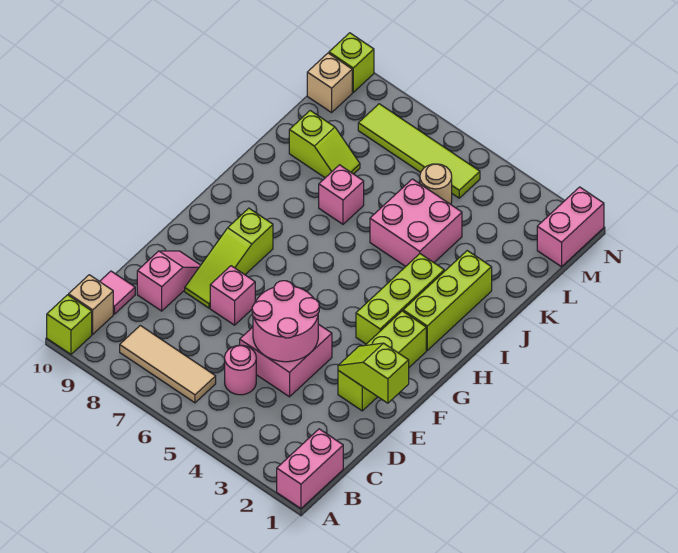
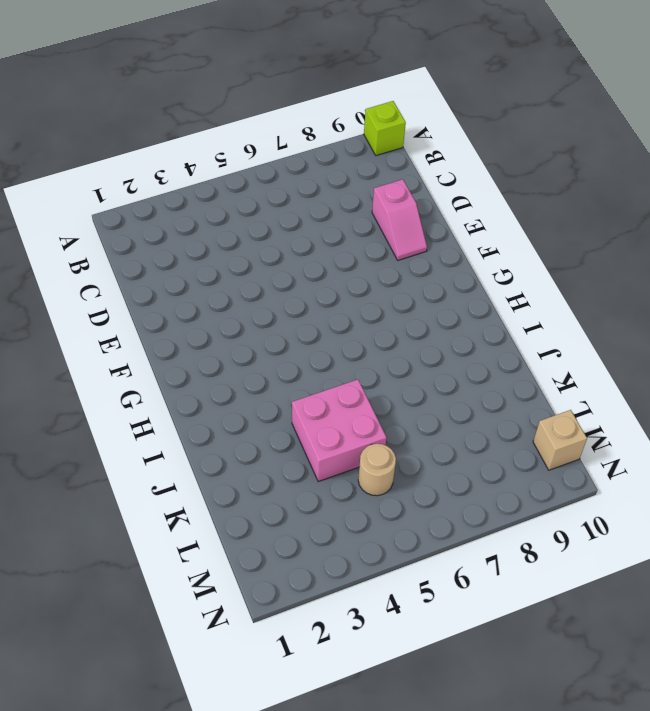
none -> pink 1x2 brick [277,429,343,508]
none -> tan 1x3 tile [120,325,216,403]
none -> tan 1x1 brick [69,275,113,334]

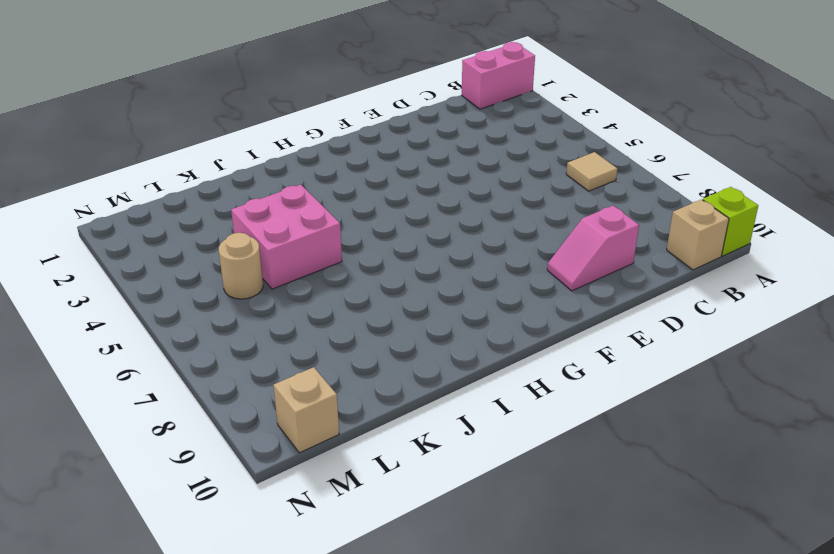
tan 1x1 tile [566,152,617,191] -> tan 1x3 tile [120,325,216,403]
none -> pink 1x1 round brick [225,345,256,395]
none -> pink 1x1 tile [100,271,135,314]
none -> pink 2x2 brick [240,324,332,397]

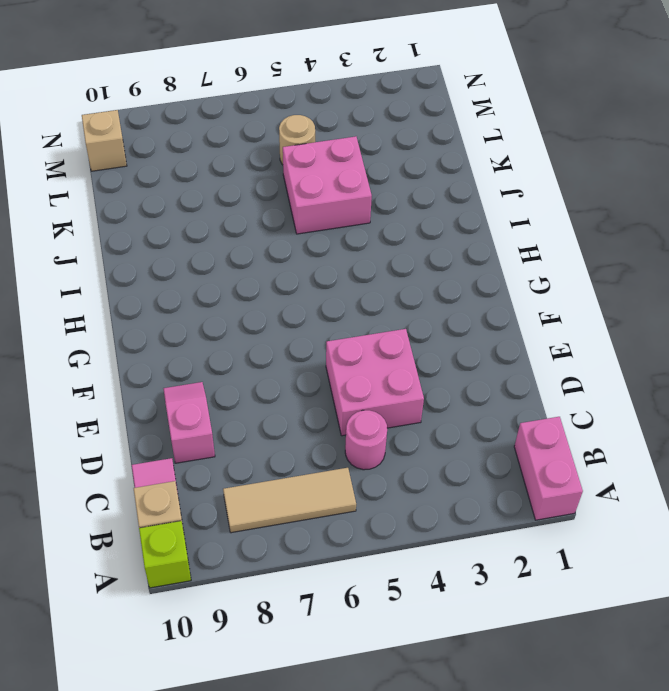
none -> lime 1x3 brick [338,311,426,411]
none -> pink 1x1 brick [210,266,255,325]
none -> lime 1x3 slope [185,208,273,308]

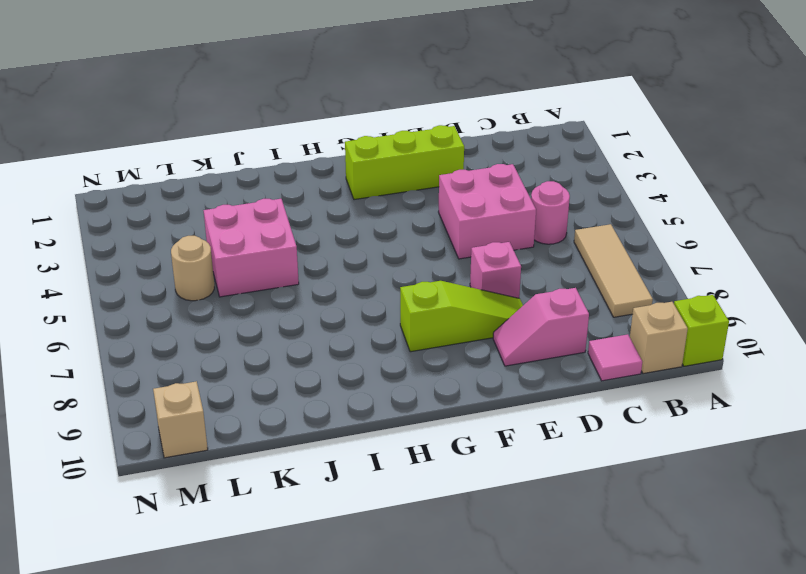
none -> pink 1x2 brick [277,429,343,508]
none -> lime 1x3 brick [356,254,444,344]
none -> lime 1x3 brick [403,251,492,350]

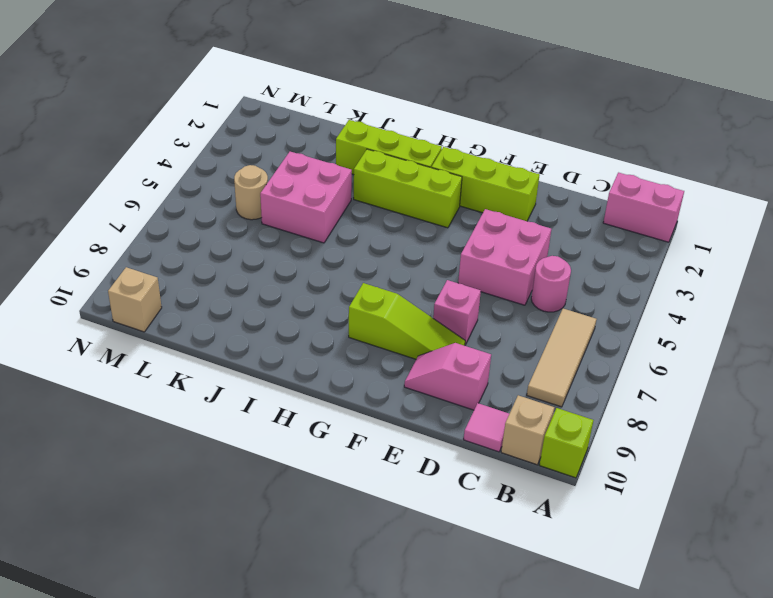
none -> pink 1x1 brick [319,165,364,224]
none -> lime 1x2 slope [289,111,360,178]
none -> pink 1x2 brick [537,187,604,267]

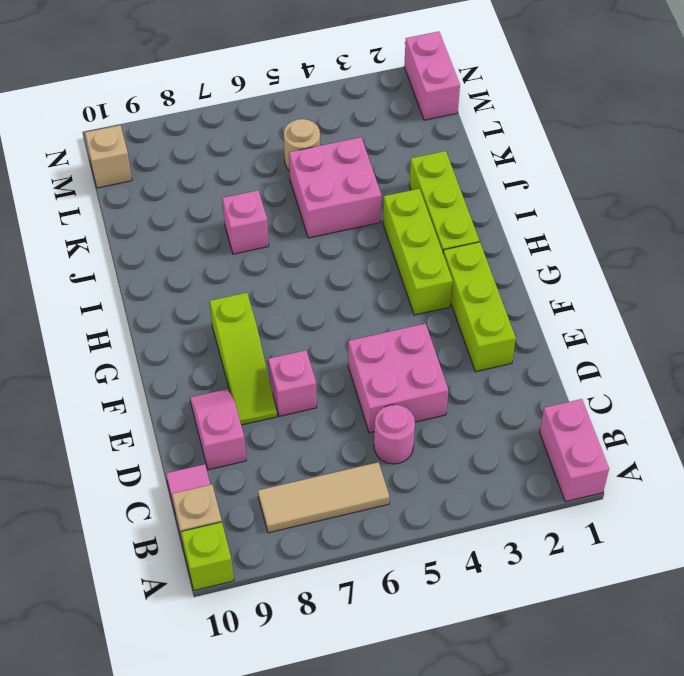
none -> lime 1x2 slope [289,111,360,178]
none -> lime 1x4 tile [358,104,480,198]
none -> lime 1x1 brick [329,33,374,92]

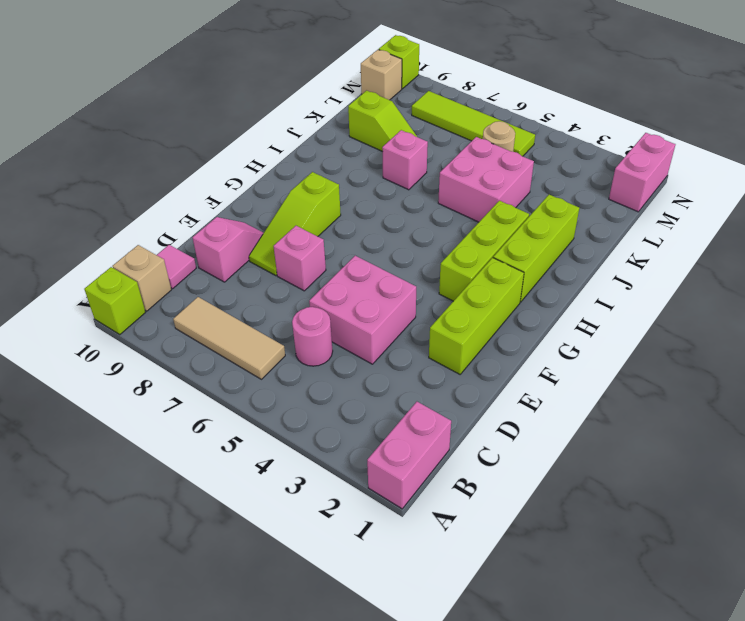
none -> pink 2x2 round brick [252,281,319,362]
none -> lime 1x2 slope [338,343,409,403]

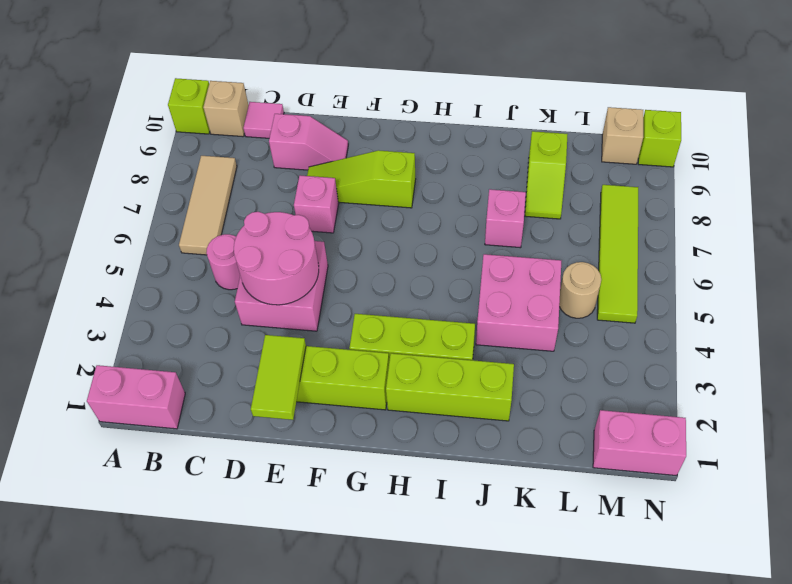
lime 1x2 tile [251,335,306,420] -> lime 1x2 slope [338,343,409,403]

